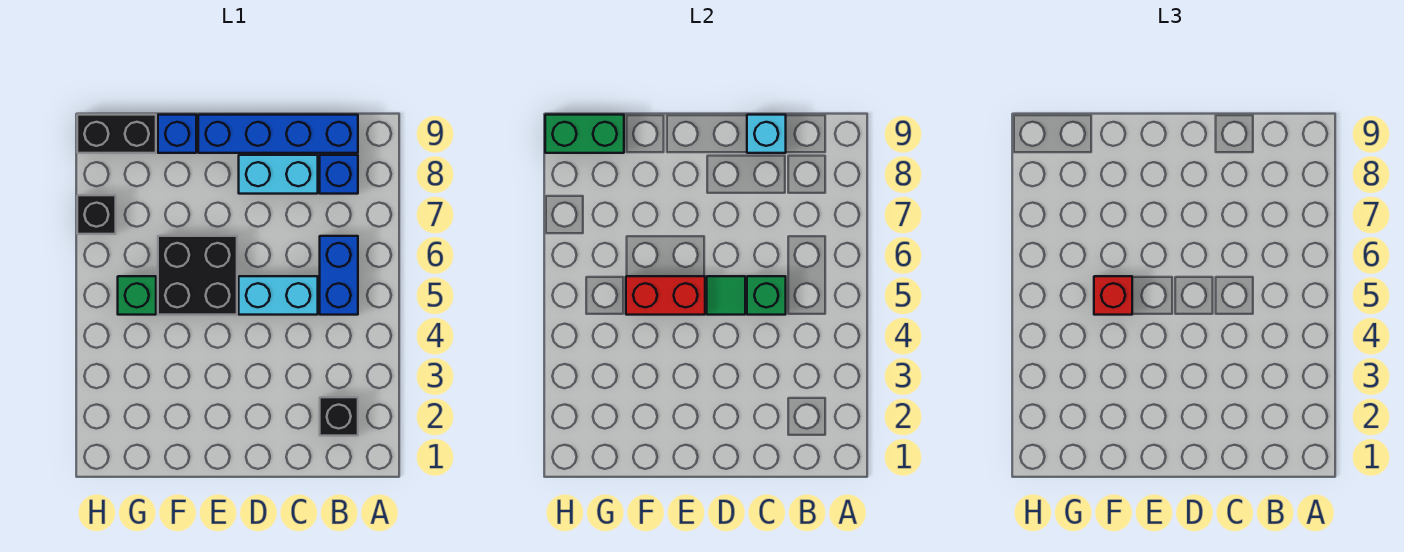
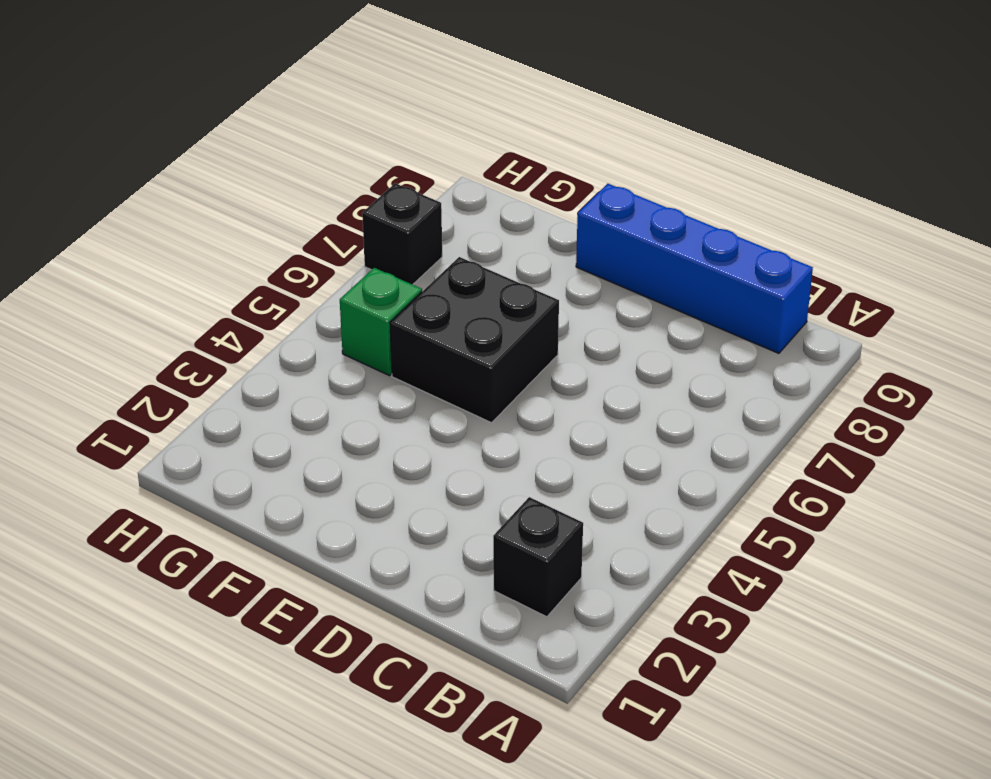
none -> blue 1x2 brick [320,236,358,315]
none -> blue 1x1 brick [320,155,358,194]
none -> cyan 1x2 brick [239,276,318,315]

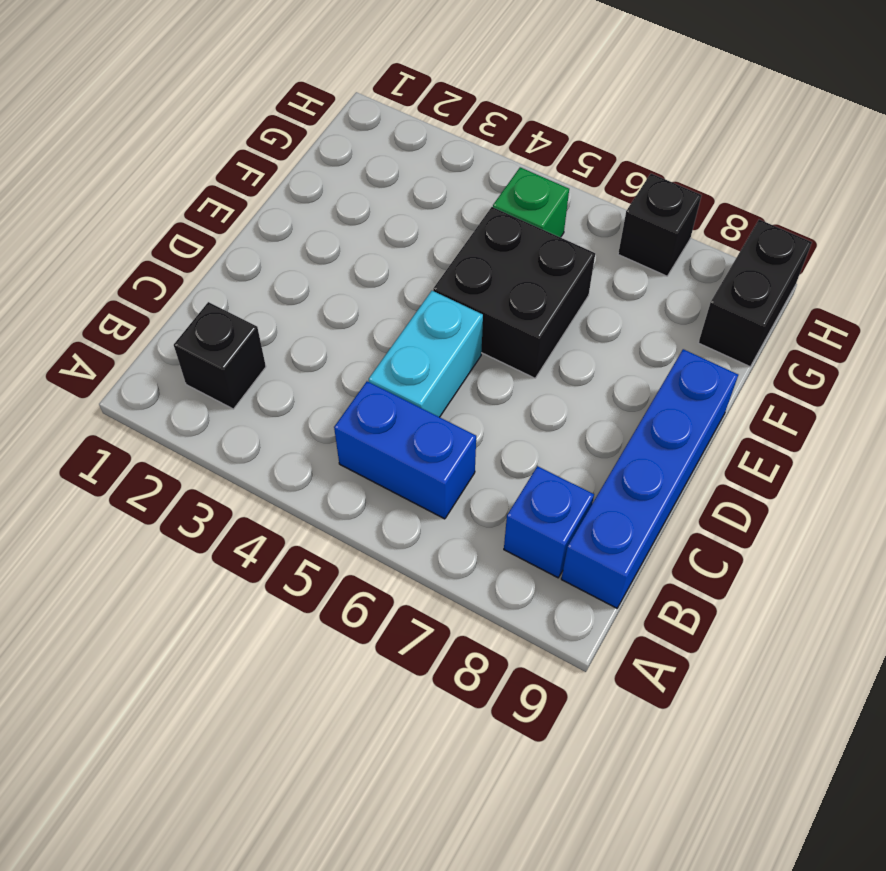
none -> cyan 1x2 brick [239,155,318,194]
none -> blue 1x1 brick [158,115,196,153]
none -> green 1x1 brick [747,276,786,315]

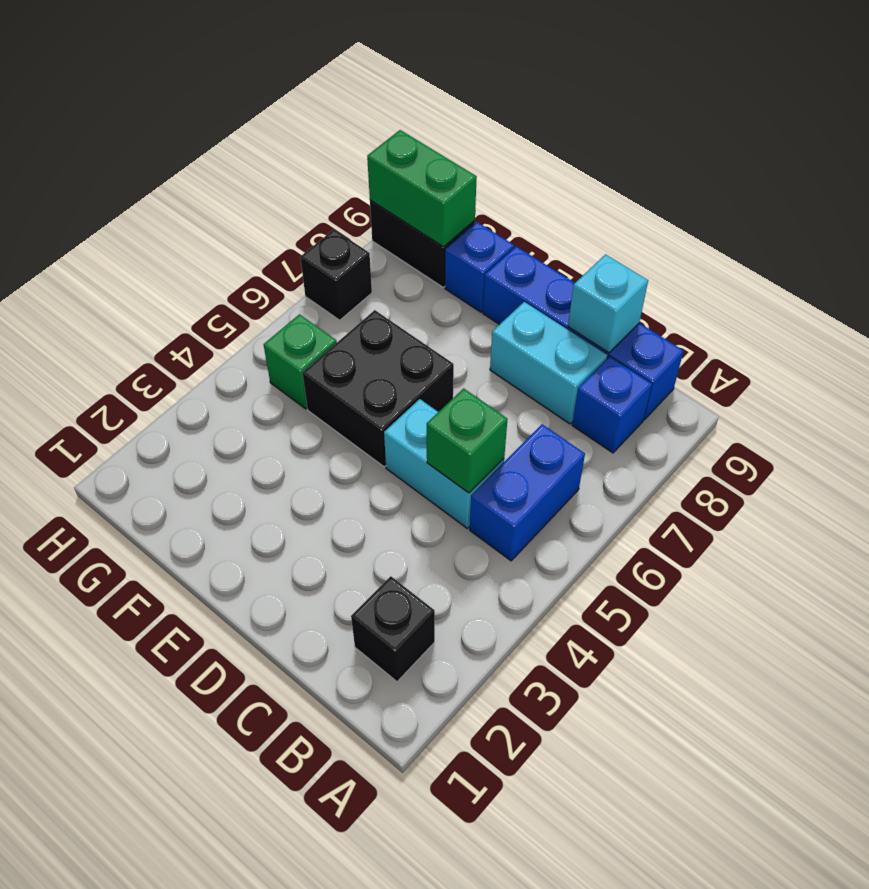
none -> green 1x1 tile [707,276,745,315]
none -> red 1x2 brick [626,276,705,315]
none -> red 1x1 brick [1094,276,1132,315]

